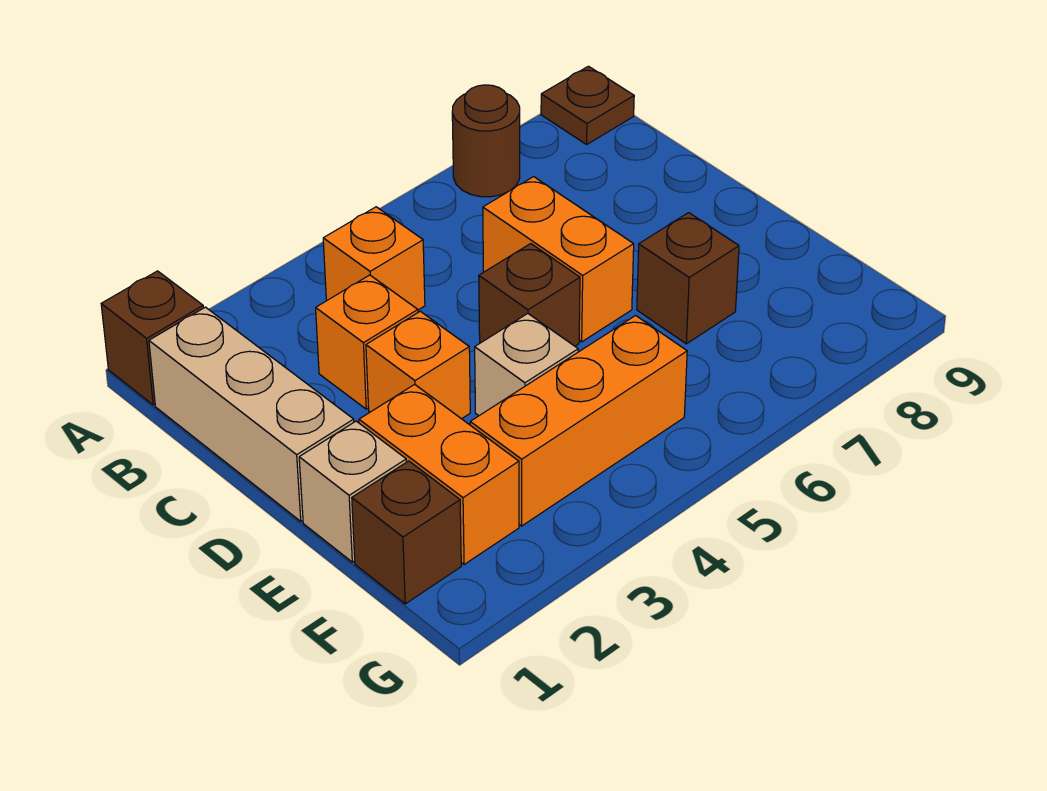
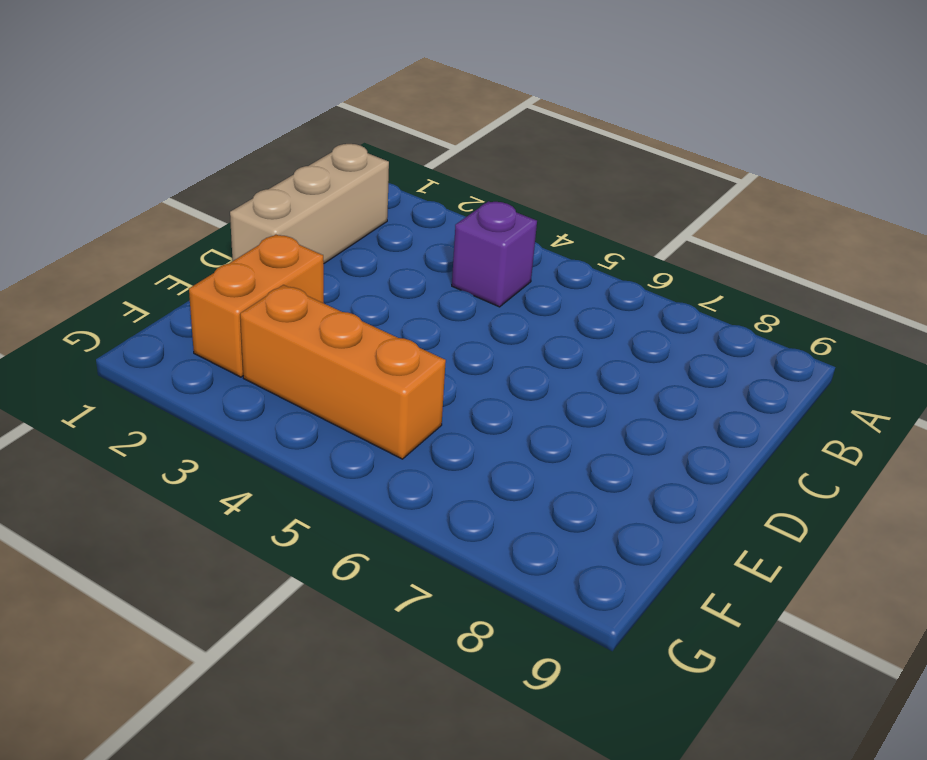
purple 1x1 brick [452,201,537,307] -> orange 1x1 brick [323,207,425,310]
none -> brown 1x1 brick [101,271,203,405]
none -> brown 1x1 round brick [452,85,520,197]
none -> brown 1x1 plate [541,66,634,144]

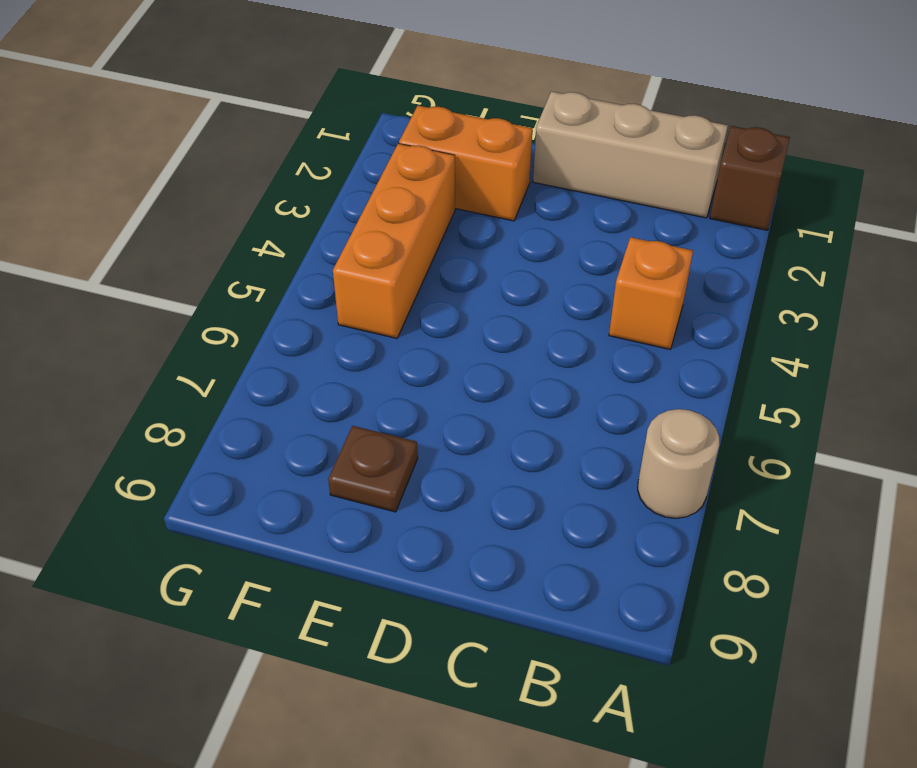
tan 1x1 round brick [638,409,719,518] -> brown 1x1 round brick [452,85,520,197]
brown 1x1 plate [328,426,418,512] -> brown 1x1 plate moved to [541,66,634,144]
none -> orange 1x1 brick [316,275,418,409]
none -> orange 1x2 brick [483,177,634,342]
none -> orange 1x1 brick [366,311,470,419]

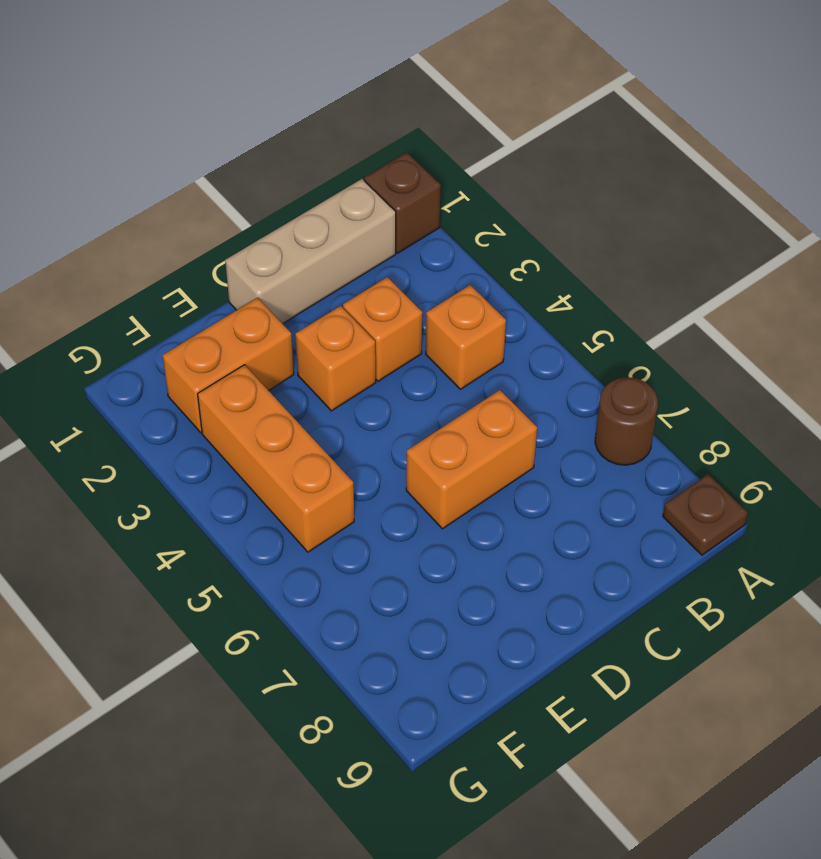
none -> brown 1x1 brick [479,244,580,346]
none -> tan 1x1 brick [299,421,406,562]
none -> tan 1x1 brick [475,314,578,416]

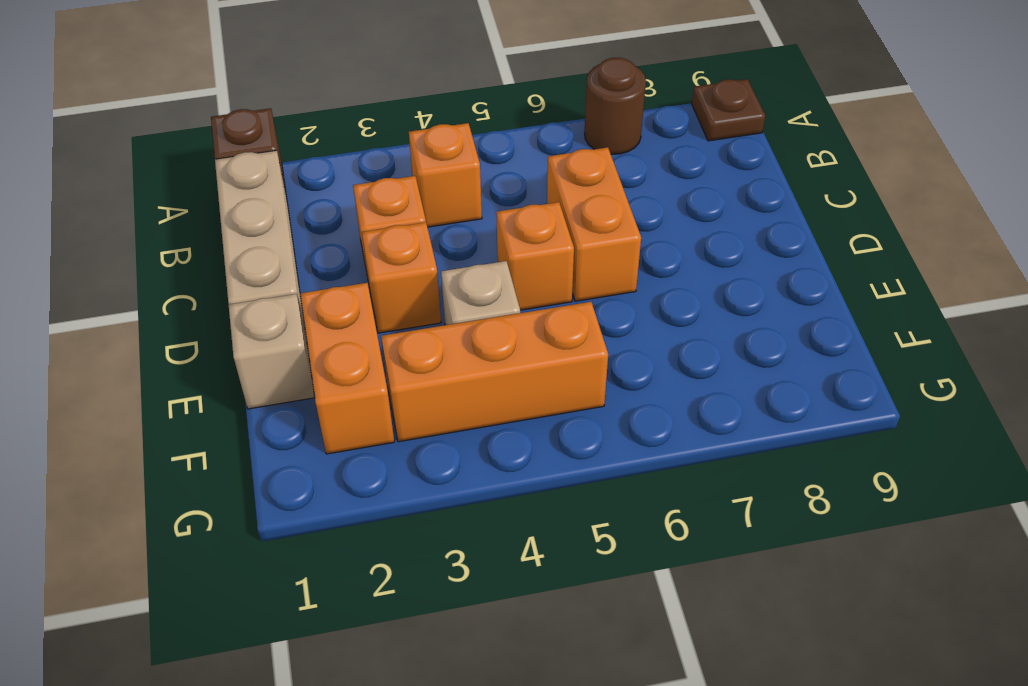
orange 1x1 brick [496,202,574,310] -> brown 1x1 brick [479,244,580,346]
none -> brown 1x1 brick [637,213,739,344]
none -> brown 1x1 brick [352,461,461,604]

